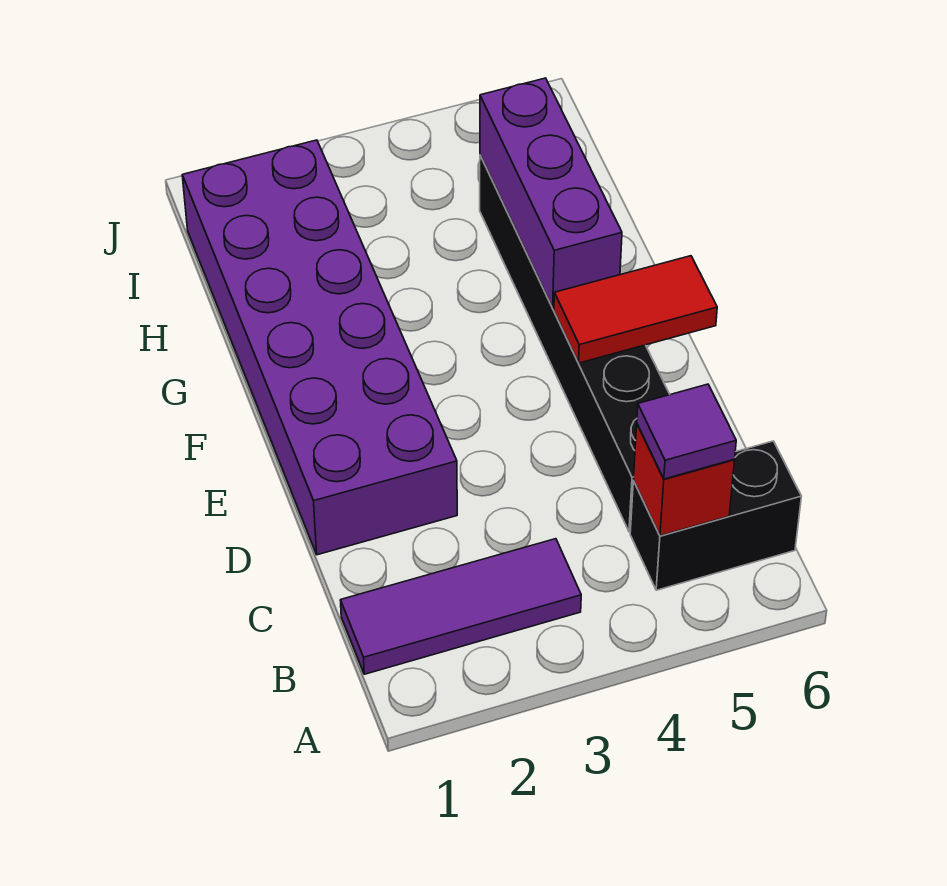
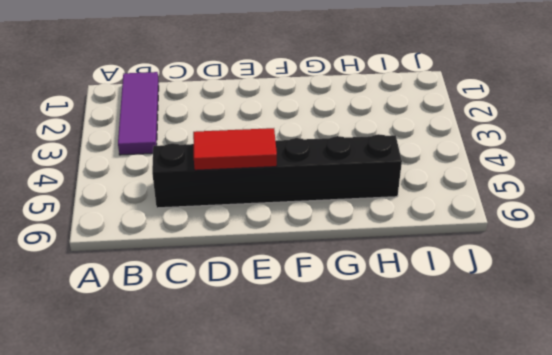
red 1x2 tile [193,128,277,170] -> red 1x2 tile turned to [554,256,717,363]
none -> black 1x2 brick [630,441,801,590]
none -> purple 2x6 brick [182,140,457,555]

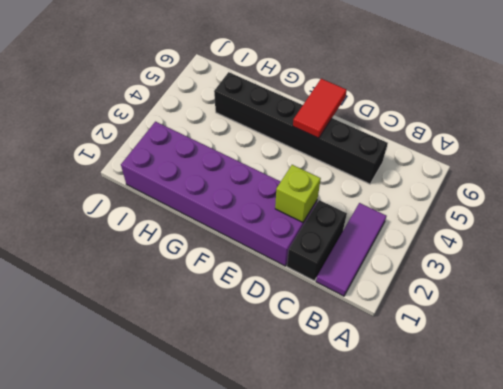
black 1x2 brick [287,200,347,281] -> black 1x2 brick moved to [630,441,801,590]
lime 1x1 brick [275,165,321,222] -> none
none -> red 1x1 brick [633,424,735,536]
none -> purple 1x3 brick [480,78,622,308]

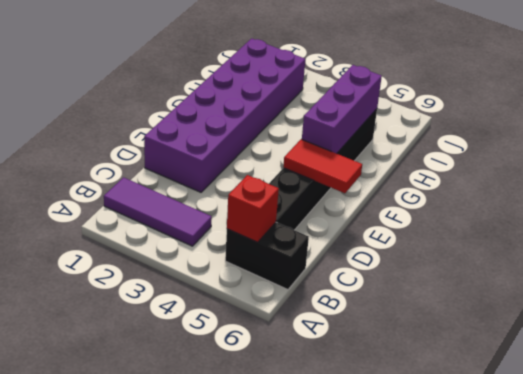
none -> purple 1x1 tile [637,384,736,479]

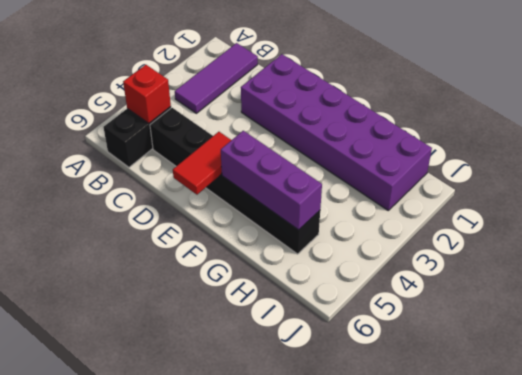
none -> purple 1x1 tile [637,384,736,479]

